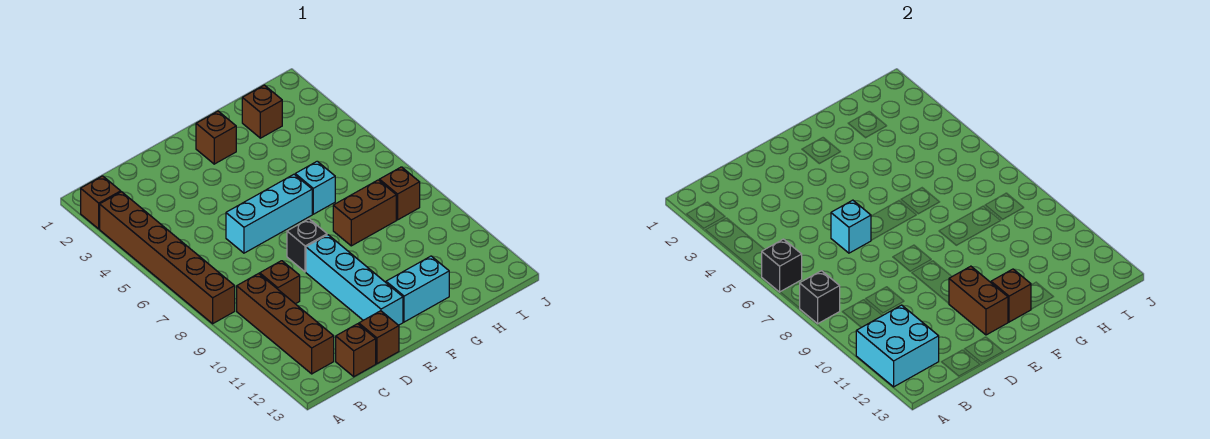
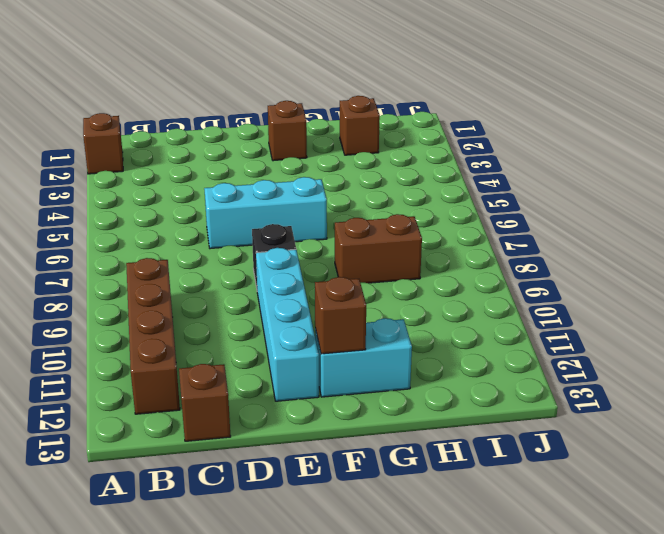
none -> brown 1x6 brick [100,192,235,324]
none -> brown 1x1 brick [260,261,300,304]
none -> brown 1x1 brick [359,311,399,364]

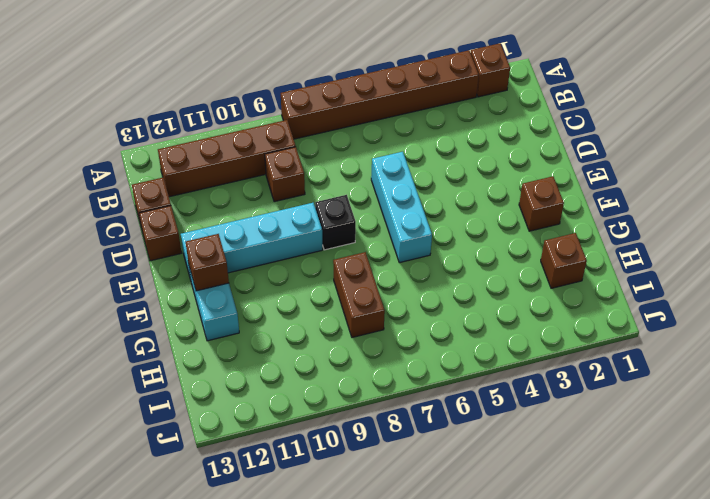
none -> cyan 1x1 brick [295,161,335,214]
none -> brown 1x1 brick [379,167,420,220]
none -> black 1x1 brick [762,239,802,292]

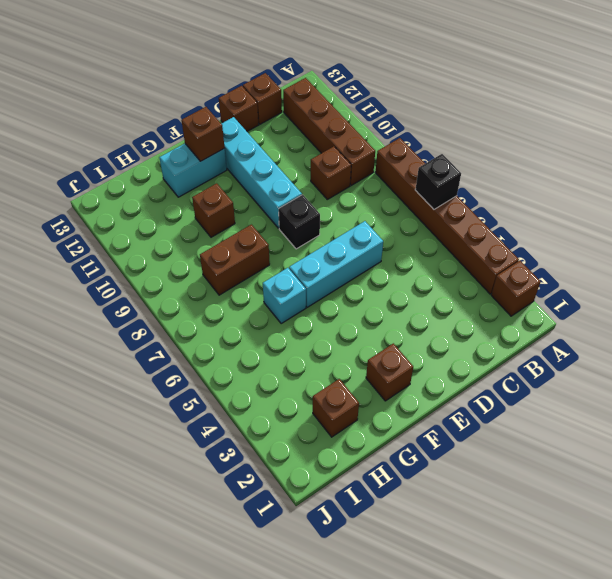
brown 1x1 brick [192,183,235,237] -> brown 1x1 brick moved to [379,167,420,220]
none -> black 1x1 brick [800,271,840,324]
none -> cyan 2x2 brick [856,305,939,387]
none -> cyan 1x1 brick [831,200,871,253]

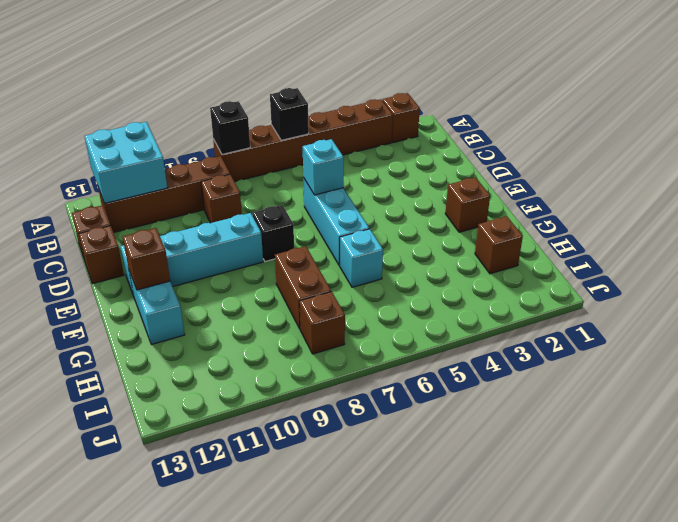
none -> brown 1x2 brick [949,266,1008,335]

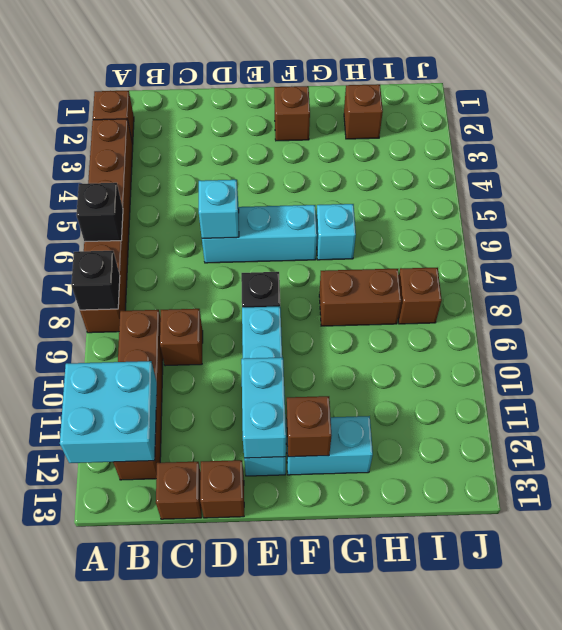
cyan 1x2 brick [241,357,286,458] -> brown 1x2 brick [949,266,1008,335]

